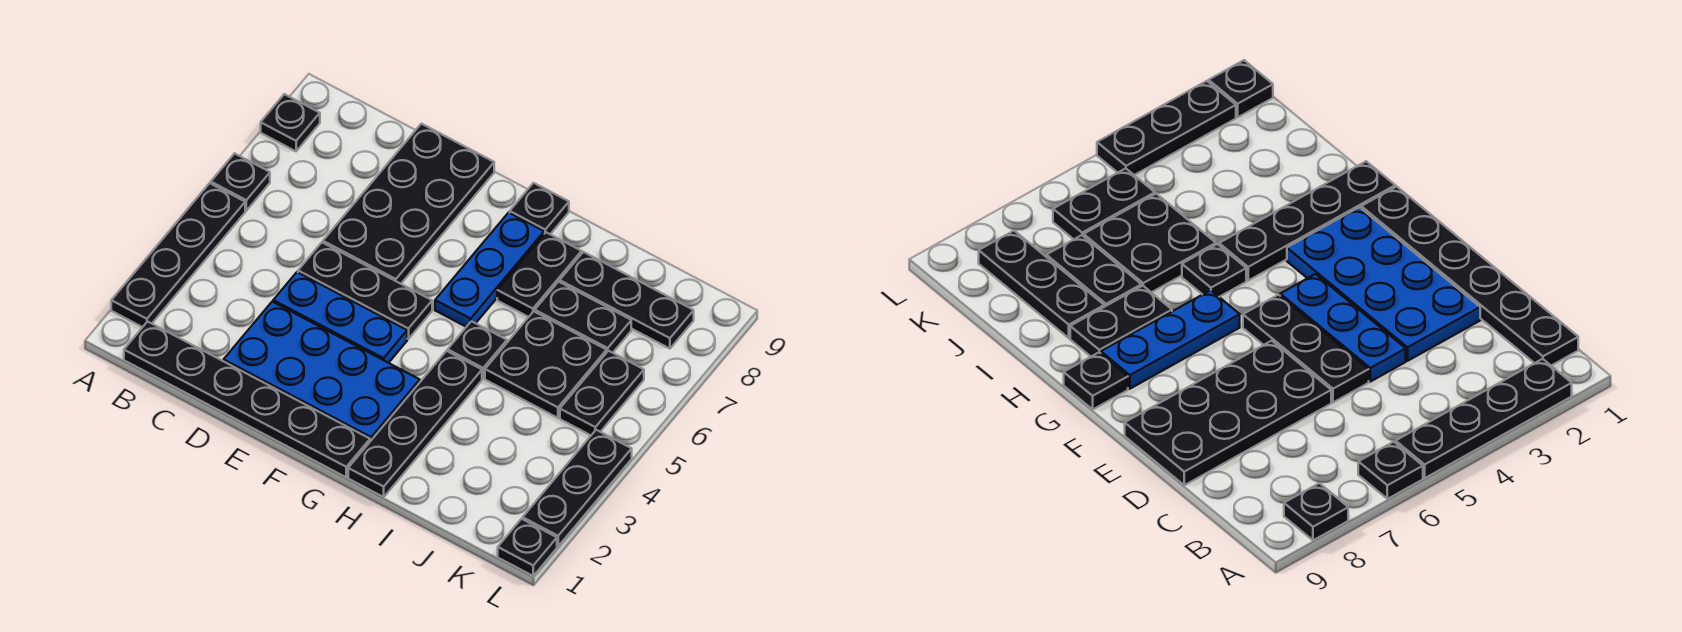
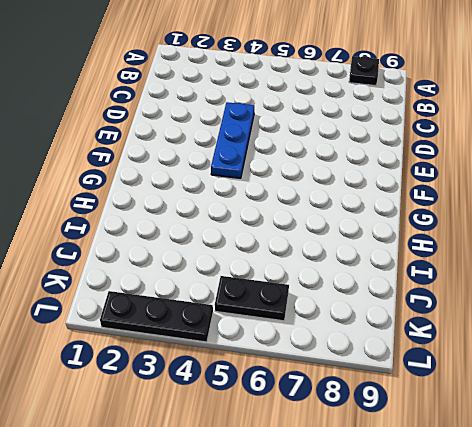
none -> black 1x4 plate [111,183,245,327]
none -> black 1x1 plate [211,153,270,211]
none -> black 1x6 plate [124,321,370,477]

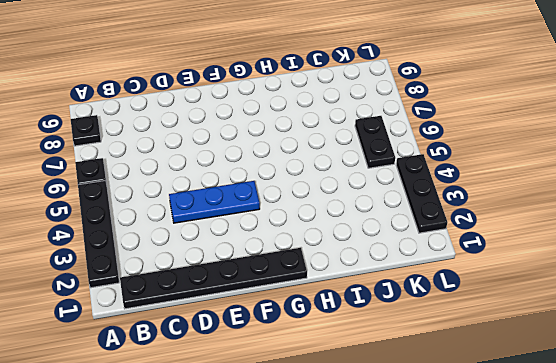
none -> blue 2x4 plate [224,302,420,441]
none -> black 1x3 plate [298,243,432,339]
none -> black 2x4 plate [323,124,494,284]

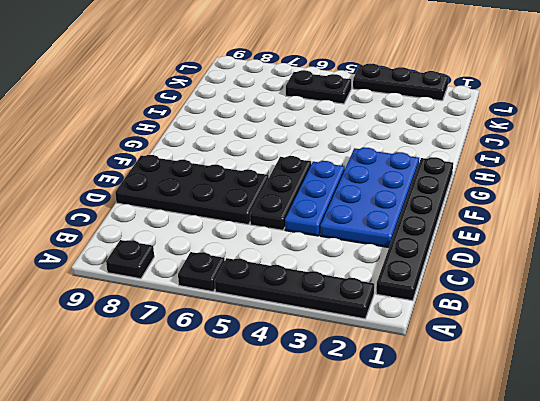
none -> blue 1x3 plate [435,213,544,327]
none -> black 1x1 plate [510,183,569,234]
none -> black 1x4 plate [348,351,482,497]

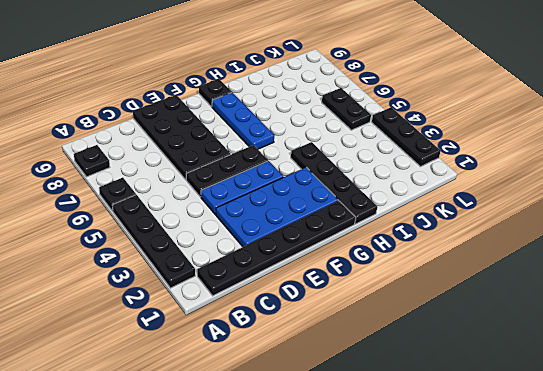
none -> black 1x1 plate [448,321,507,378]
none -> black 1x2 plate [497,232,582,317]
none -> black 2x2 plate [485,311,607,418]

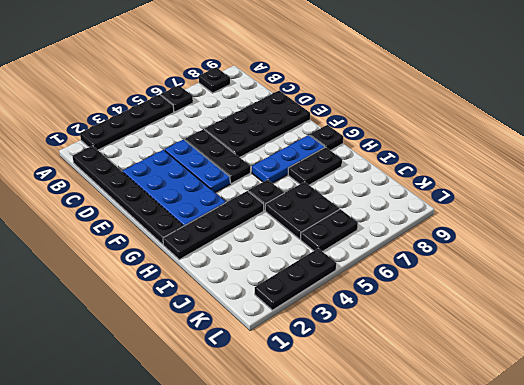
none -> black 1x2 plate [535,282,631,353]
none -> black 1x3 plate [560,252,694,349]
none -> black 1x1 plate [498,519,557,576]

